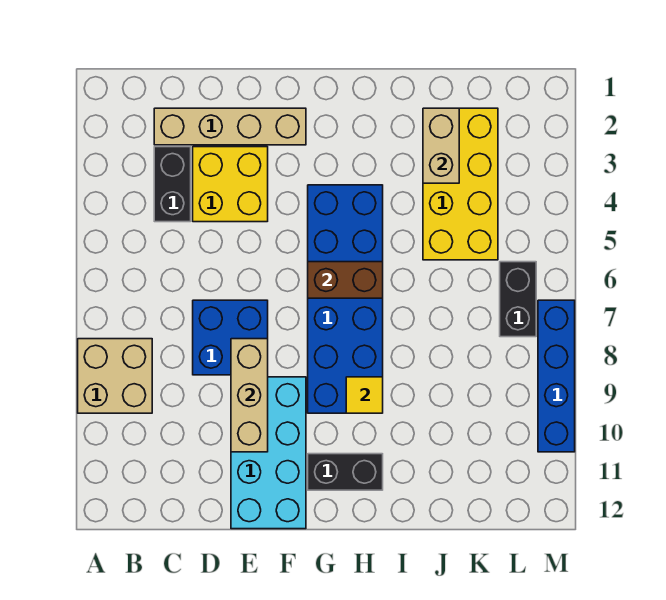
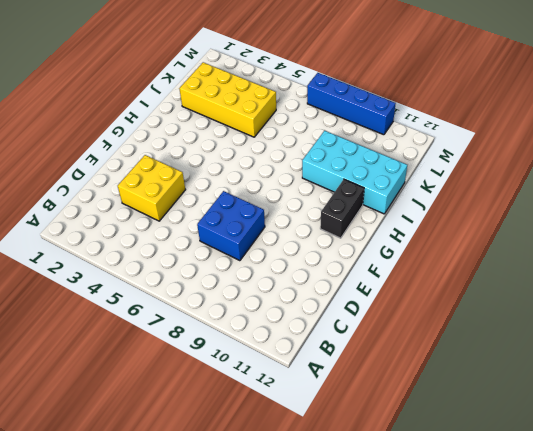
cyan 2x4 brick [302,131,407,214] -> cyan 2x4 brick moved to [231,377,306,529]
none -> tan 2x2 brick [78,339,152,413]
none -> tan 1x4 brick [154,108,306,145]
none -> black 1x2 brick [154,147,191,222]

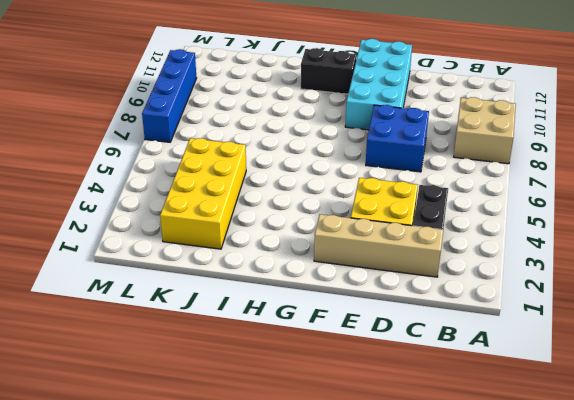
none -> blue 2x6 brick [308,185,383,413]
none -> black 1x2 brick [500,262,536,337]
none -> tan 1x3 brick [231,339,268,452]

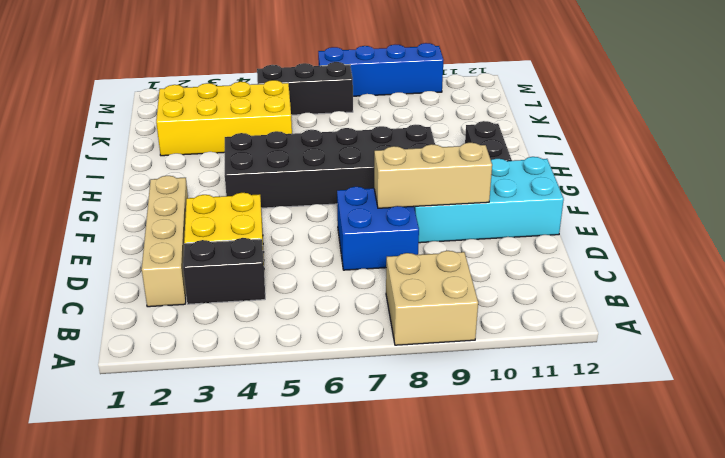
black 2x6 brick [225,125,435,208] -> blue 2x6 brick [308,185,383,413]
black 1x3 brick [257,62,353,115] -> black 1x2 brick [500,262,536,337]
none -> brown 1x2 brick [308,262,383,298]
none -> yellow 1x1 tile [346,377,383,413]
none -> tan 1x2 brick [423,108,459,183]

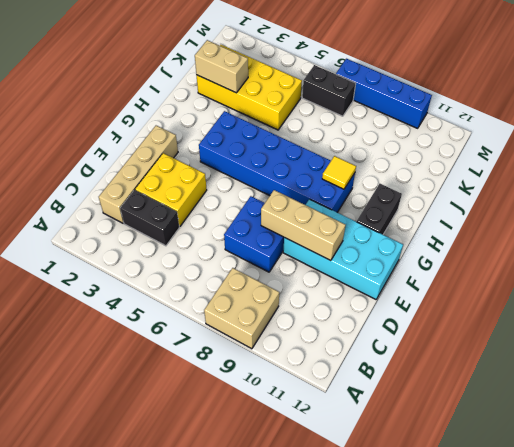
none -> brown 1x2 brick [308,262,383,298]

